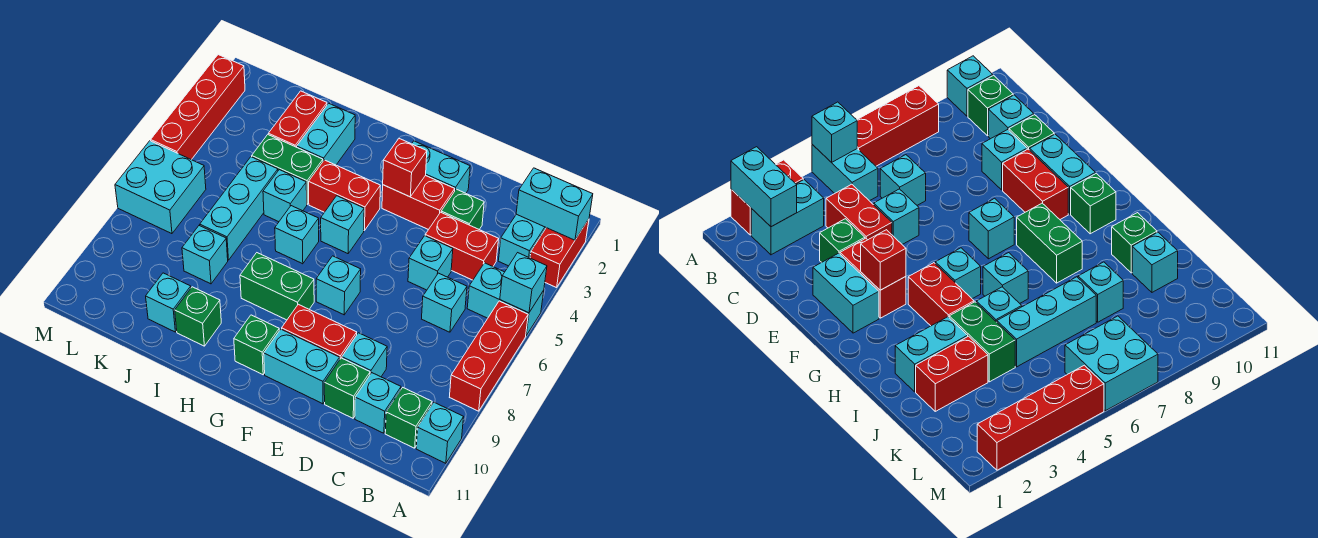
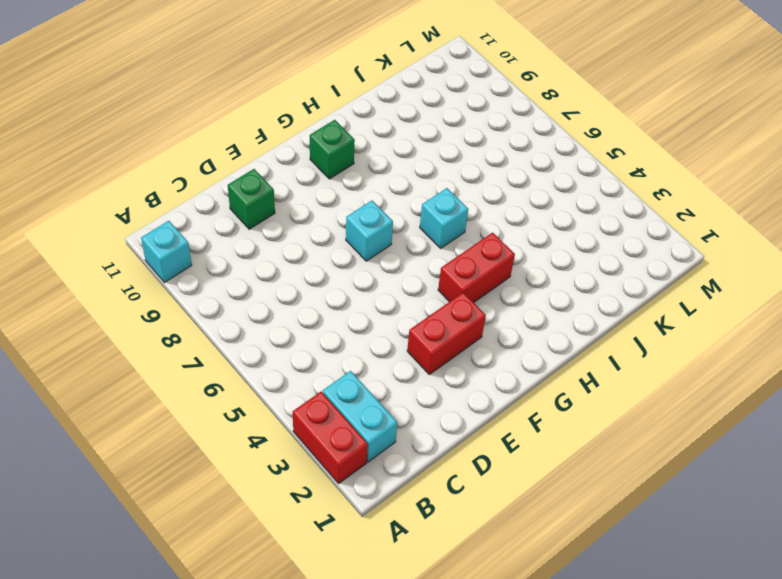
none -> cyan 1x2 brick [467,263,544,335]
none -> red 1x3 brick [450,301,528,411]
none -> green 1x1 brick [385,388,432,448]
none -> red 1x2 brick [425,212,499,280]

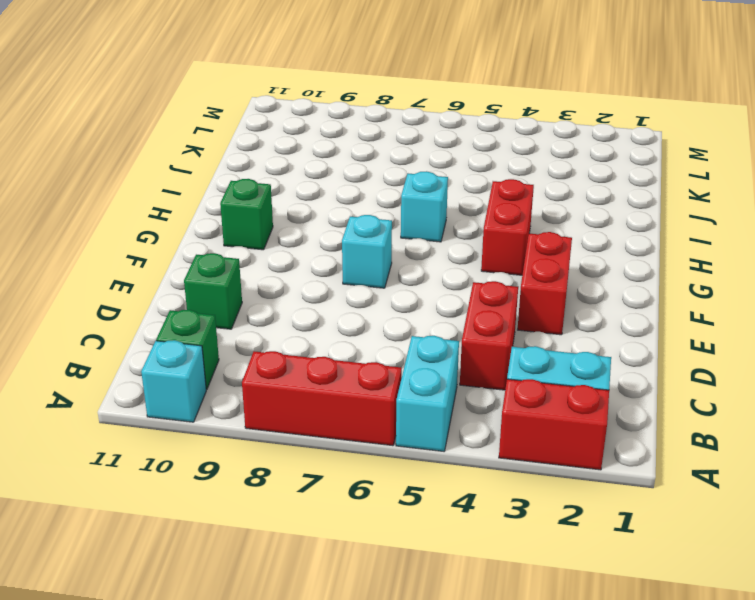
none -> cyan 1x1 brick [422,273,467,332]
none -> cyan 1x1 brick [355,373,401,433]
none -> green 1x1 brick [441,189,484,229]
none -> cyan 1x1 brick [408,236,453,290]

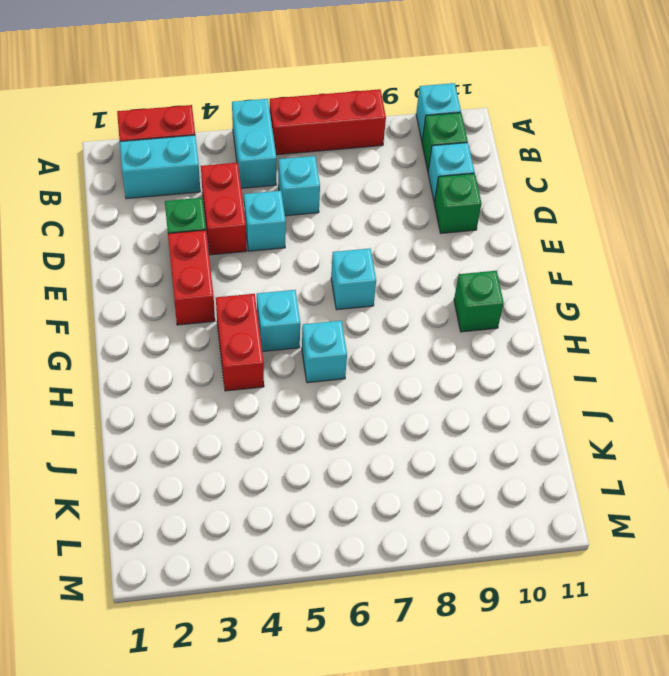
none -> cyan 1x1 brick [342,333,387,377]
none -> cyan 1x2 brick [412,141,470,193]
none -> red 1x2 brick [282,304,357,359]
none -> cyan 1x2 brick [264,329,340,404]

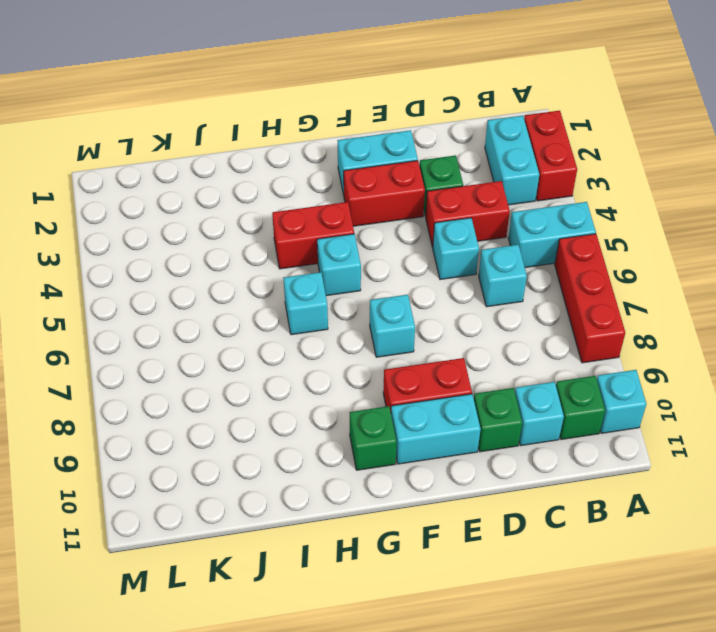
none -> cyan 1x1 brick [342,333,387,377]
none -> green 1x2 brick [240,253,314,320]
none -> cyan 1x2 brick [297,103,355,165]
none -> green 1x2 brick [252,135,323,204]

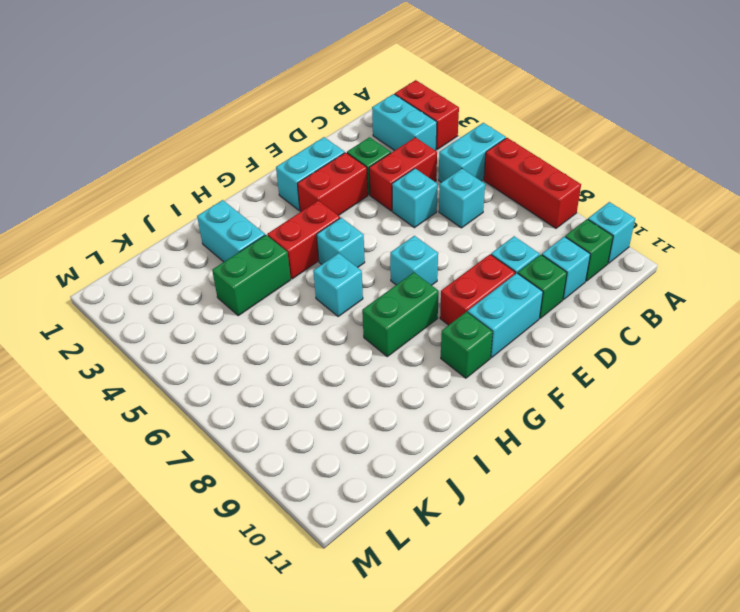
none -> cyan 1x1 brick [263,170,307,222]
none -> green 1x1 brick [175,287,221,346]
none -> red 1x2 brick [268,91,327,147]
none -> cyan 1x3 brick [200,157,278,260]

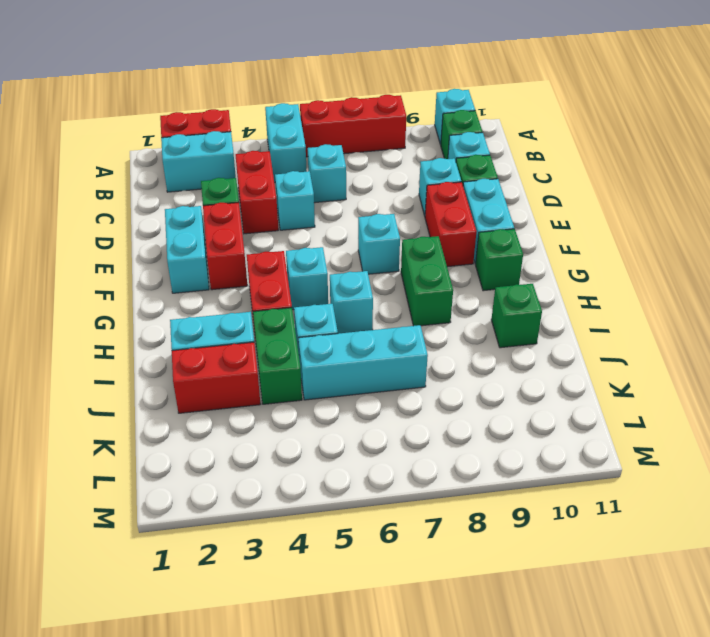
none -> cyan 1x1 brick [182,226,228,284]
none -> cyan 1x1 brick [146,273,191,332]
none -> cyan 2x2 brick [115,141,206,234]
none -> red 1x4 brick [151,55,245,160]

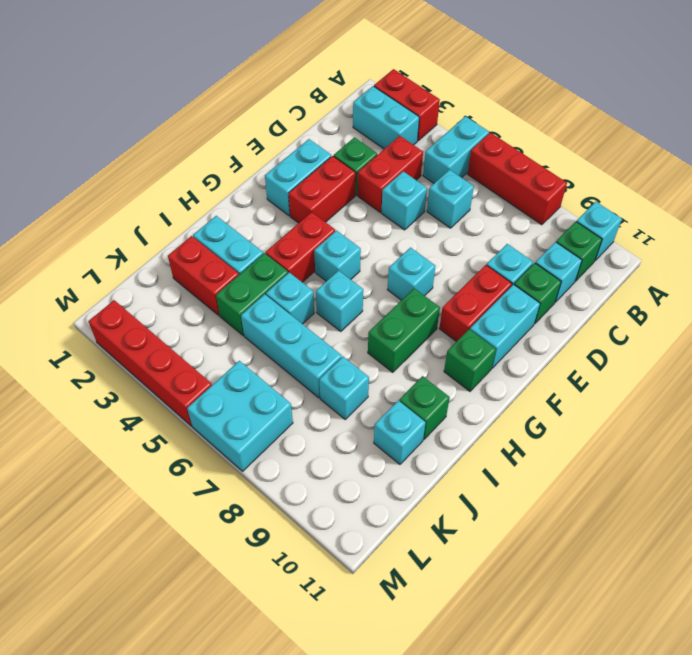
none -> cyan 1x2 brick [516,168,593,240]
none -> cyan 1x1 brick [500,253,547,313]
none -> red 1x1 brick [383,139,427,197]

